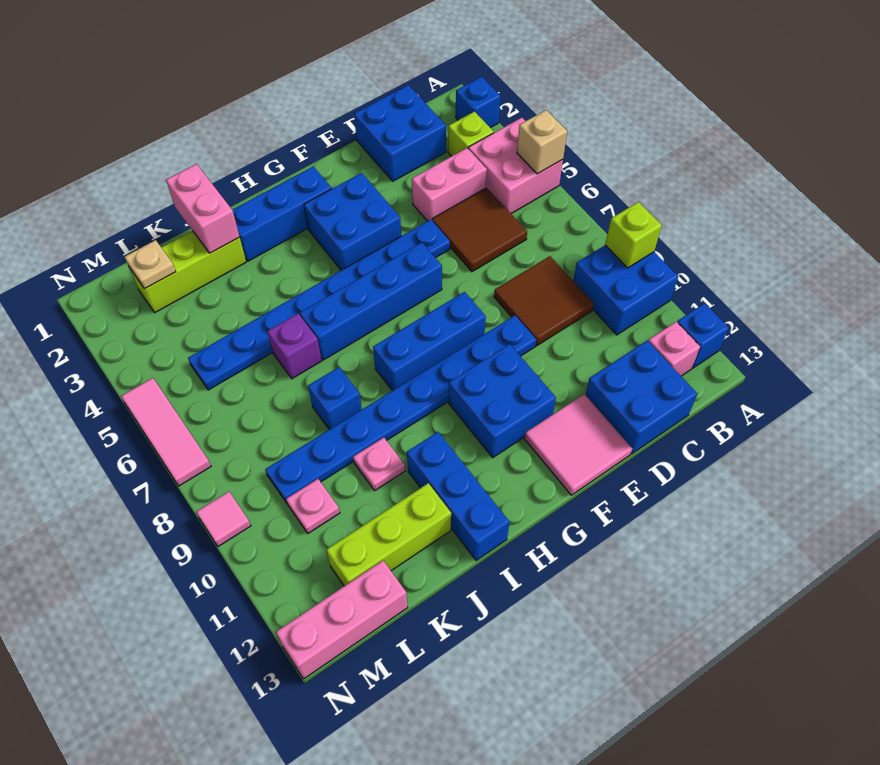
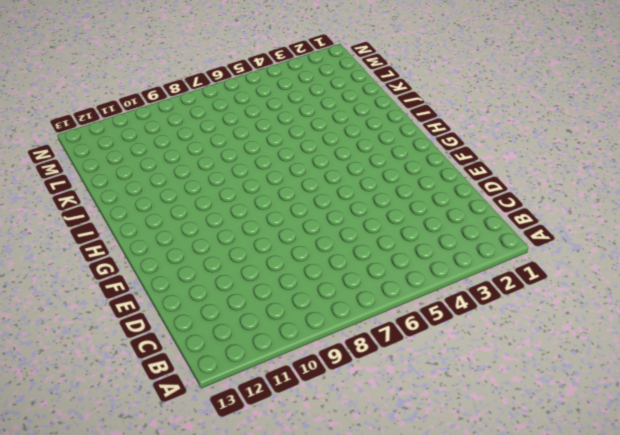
none -> blue 1x1 brick [456,77,500,128]
none -> pink 2x2 brick [468,118,563,213]
none -> blue 2x2 brick [573,245,678,335]
none -> blue 1x1 brick [677,303,729,368]

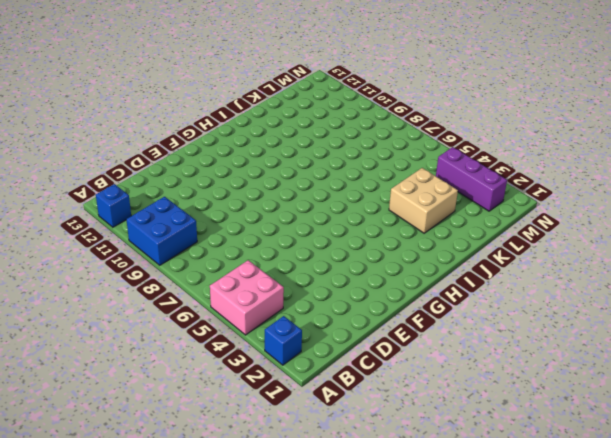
tan 2x2 brick [389,168,458,233] -> none
purple 1x3 brick [436,147,507,211] -> none
none -> lime 1x1 brick [448,111,494,156]
none -> pink 1x1 brick [648,322,700,376]
none -> blue 2x2 brick [354,85,446,181]
none -> pink 1x2 brick [412,148,487,221]

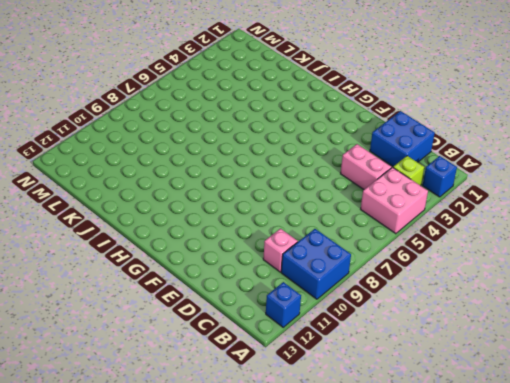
pink 1x1 brick [263,229,298,272] -> pink 1x1 brick moved to [648,322,700,376]
none -> brown 2x2 tile [432,188,527,272]
none -> brown 2x2 tile [494,256,594,346]
none -> blue 2x2 brick [585,340,697,454]
none -> blue 1x8 plate [188,220,450,390]

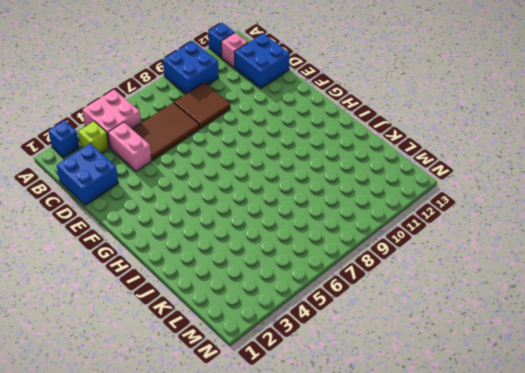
brown 2x3 tile [132,103,200,160] -> brown 2x2 tile [432,188,527,272]
none -> blue 1x8 plate [188,220,450,390]
none -> blue 1x8 plate [265,316,536,503]
none -> pink 2x2 tile [525,394,632,495]
none -> blue 2x2 brick [304,173,401,270]

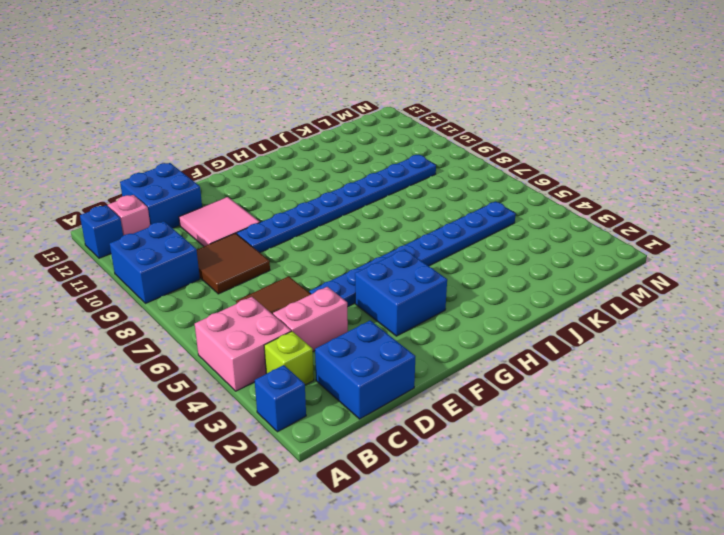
pink 2x2 tile [179,197,260,246] -> pink 2x2 tile moved to [525,394,632,495]
none -> blue 1x4 brick [300,242,442,360]
none -> blue 1x3 brick [373,292,486,391]
none -> blue 2x2 brick [449,344,556,457]
none -> blue 1x3 brick [232,166,332,261]

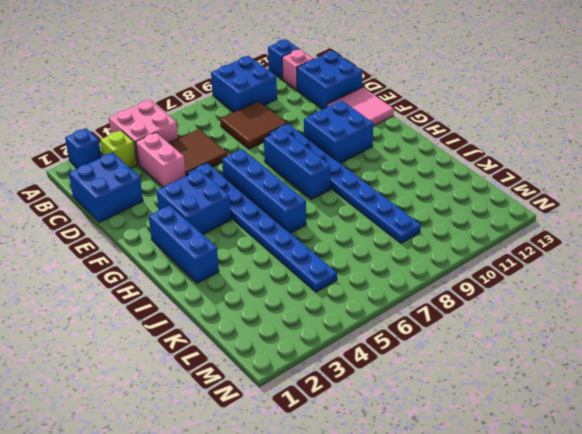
none -> blue 1x3 brick [407,432,510,561]
none -> lime 1x3 brick [129,231,246,313]
none -> purple 1x1 brick [268,314,322,378]
none -> blue 1x1 brick [308,367,362,429]

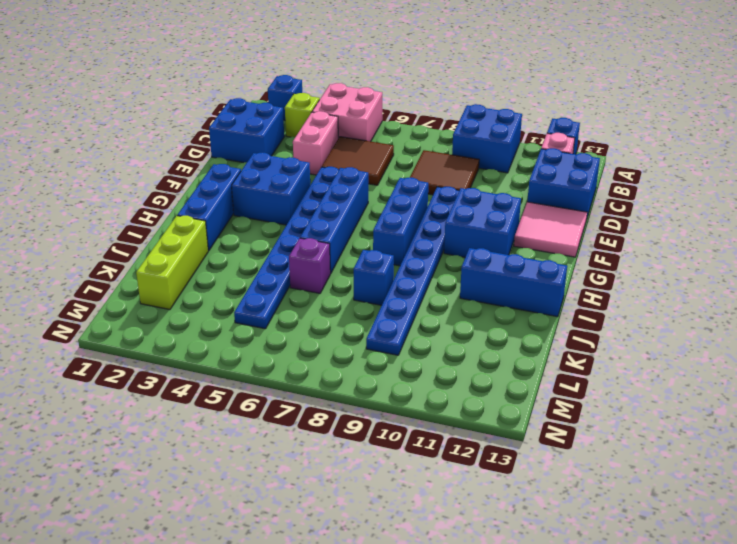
none -> pink 1x1 plate [353,438,405,490]
none -> lime 1x3 brick [326,483,451,586]
none -> pink 1x1 plate [286,479,340,533]
none -> pink 1x3 brick [276,561,408,679]

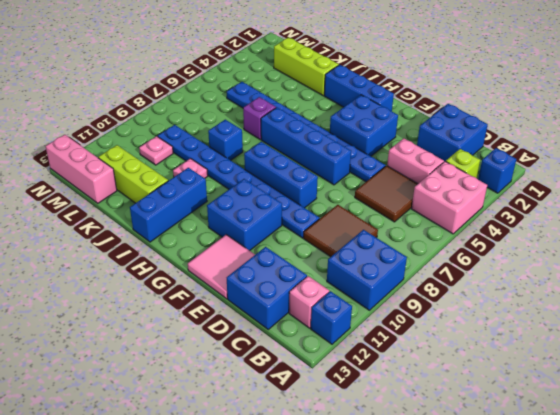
none -> pink 1x3 tile [121,378,211,486]
none -> pink 1x1 tile [196,492,251,546]
none -> tan 1x1 brick [517,110,567,174]
none -> lime 1x1 brick [605,202,662,268]

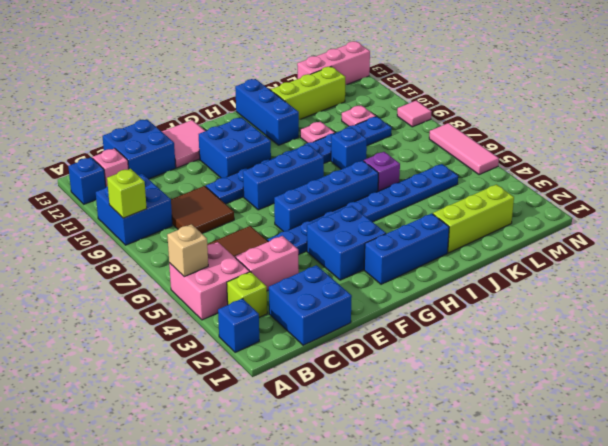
none -> pink 1x2 brick [166,164,240,253]
none -> tan 1x1 plate [125,240,176,289]

